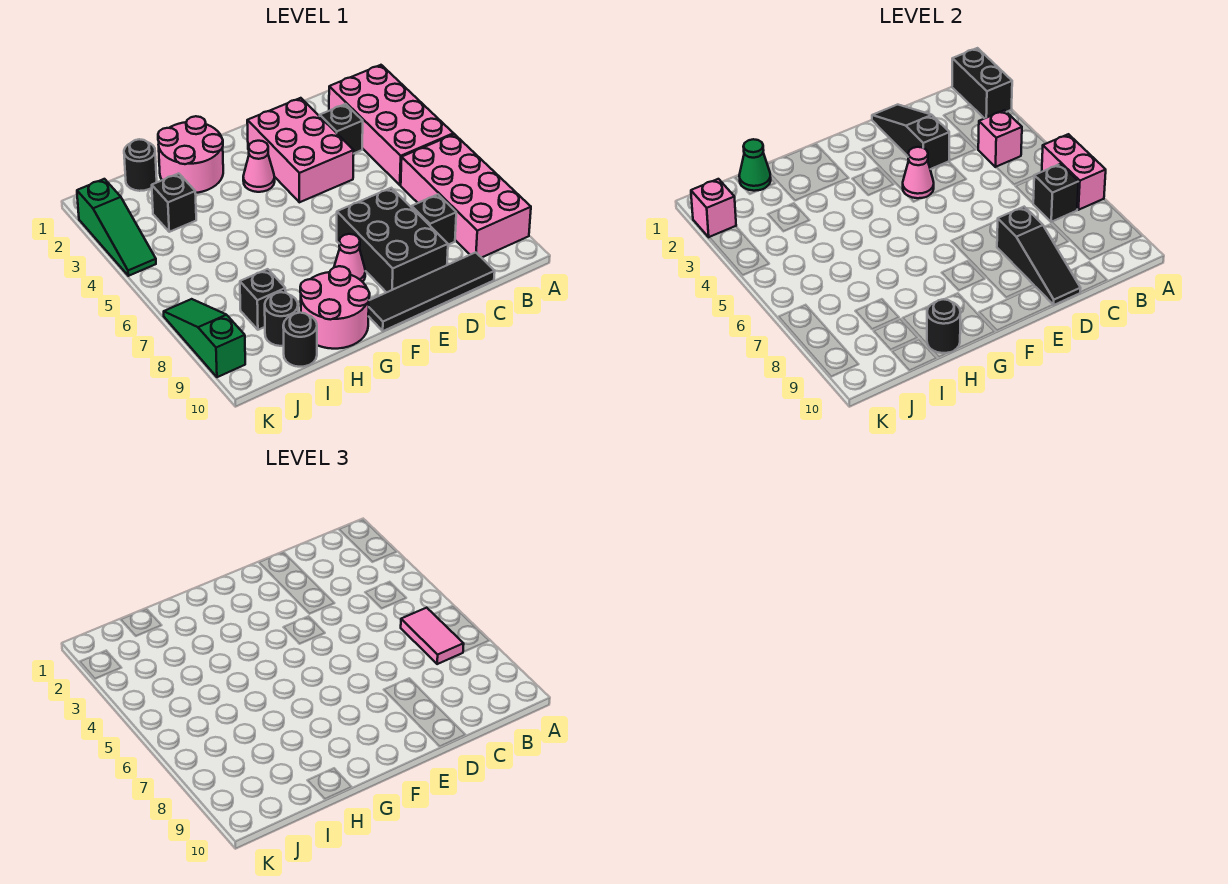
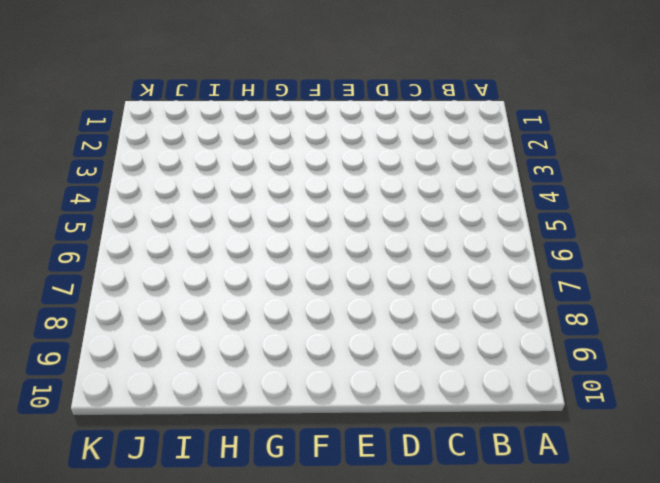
none -> pink 2x4 brick [329,65,454,185]
none -> pink 2x4 brick [401,134,531,258]
none -> black 1x1 brick [320,104,363,153]

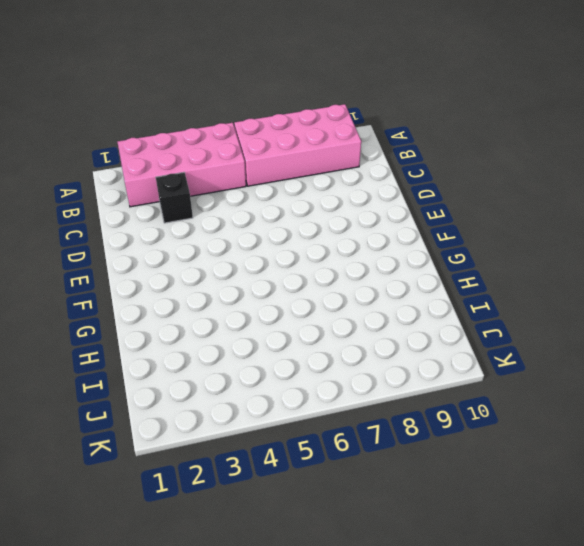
none -> black 1x1 brick [412,195,456,245]
none -> black 1x4 tile [368,252,495,331]
none -> pink 2x3 brick [247,98,354,202]

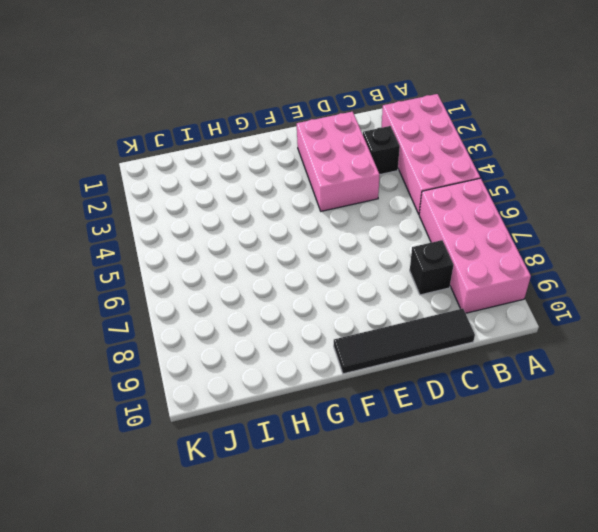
none -> black 2x3 brick [337,188,448,293]
none -> pink 1x1 cone [243,141,275,192]
none -> pink 1x1 cone [334,234,365,282]

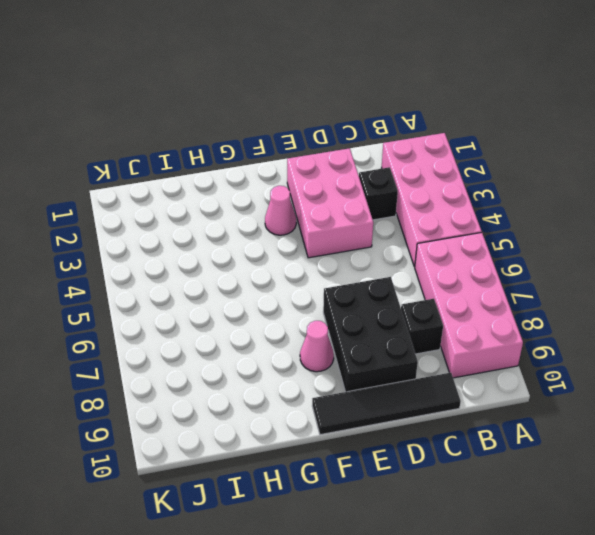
none -> pink 2x2 round brick [158,116,223,193]
none -> pink 2x2 round brick [300,266,370,349]
none -> black 1x1 round brick [124,139,157,191]

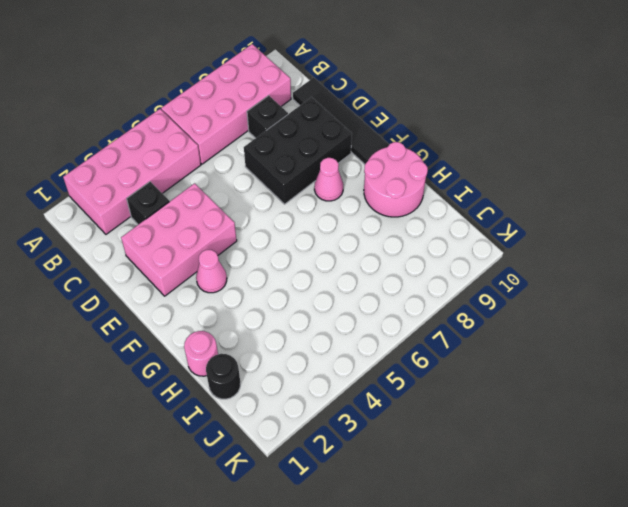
pink 1x1 round brick [184,331,218,376] -> pink 2x2 round brick [158,116,223,193]
none -> black 1x1 brick [152,174,196,232]
none -> black 1x1 brick [240,269,286,330]
none -> black 1x1 round brick [265,292,298,346]

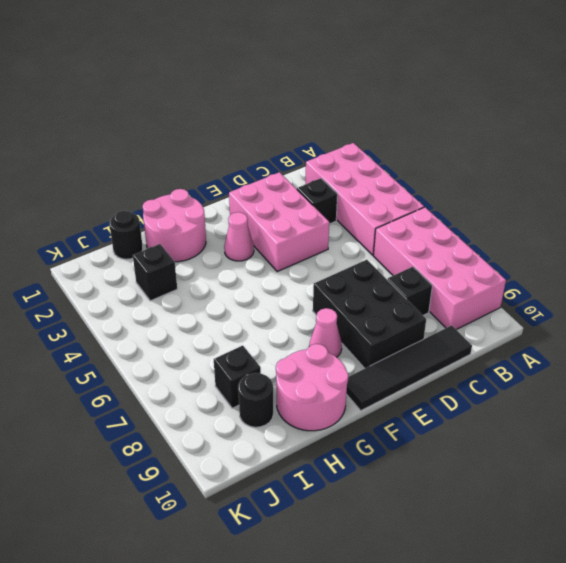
none -> black 1x1 round brick [283,313,317,367]
none -> green 1x3 slope [77,179,156,276]
none -> green 1x3 slope [164,299,245,377]

